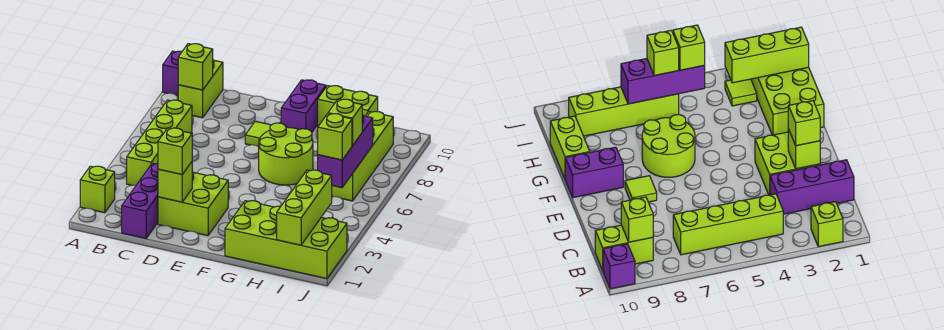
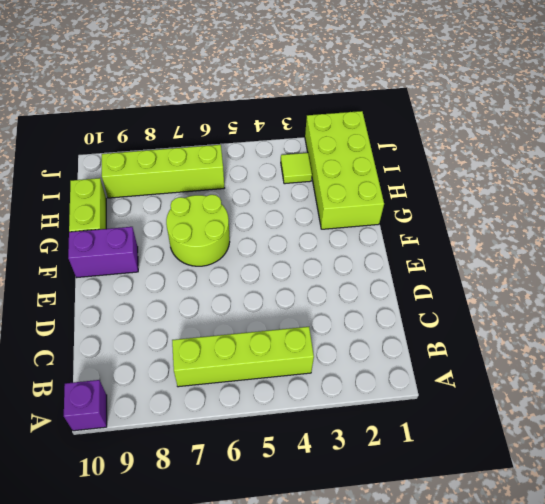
none -> lime 1x1 brick [80,166,115,213]
none -> lime 1x2 brick [178,60,223,118]
none -> purple 1x3 brick [122,163,158,238]

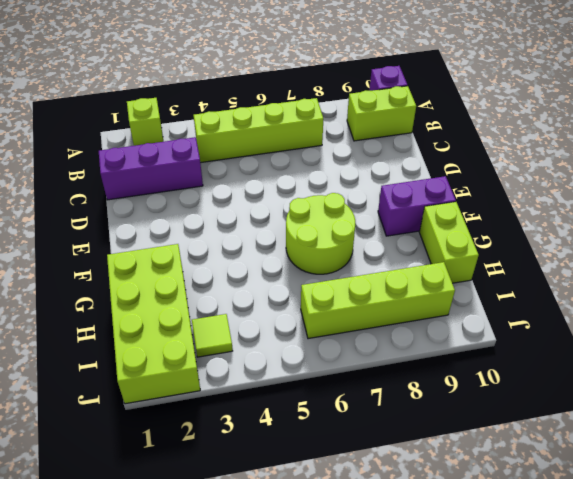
none -> lime 2x2 brick [158,172,228,235]
none -> lime 1x1 tile [245,121,271,147]
none -> lime 1x1 brick [178,44,213,90]

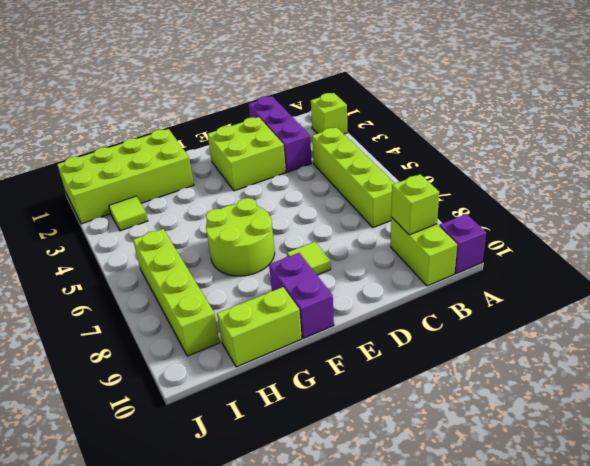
none -> lime 1x1 brick [158,162,192,202]
none -> lime 1x3 brick [277,170,332,245]
none -> purple 1x3 brick [318,115,373,188]

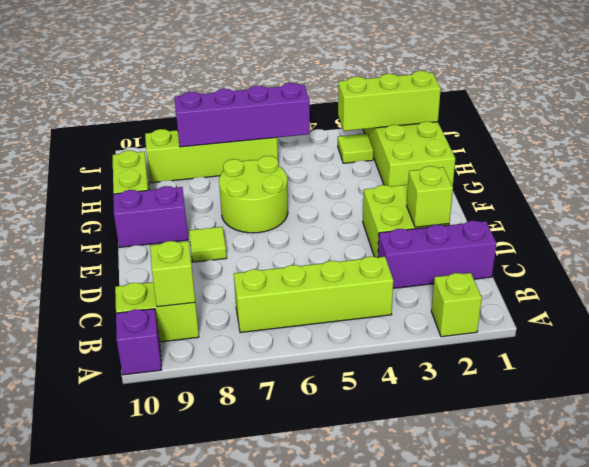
purple 1x4 brick [174,83,310,147] -> purple 1x3 brick [318,115,373,188]
none -> lime 1x1 brick [158,128,192,174]
none -> lime 1x1 brick [318,114,352,160]
none -> lime 1x1 brick [328,99,362,146]

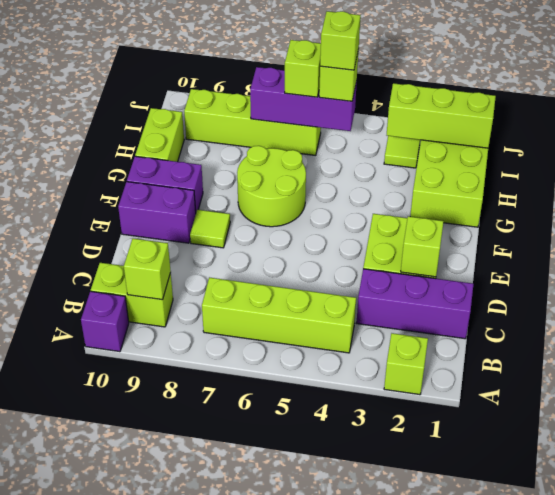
purple 1x2 brick [118,182,196,243] -> none
lime 1x1 brick [320,11,361,70] -> lime 1x1 brick moved to [158,128,192,174]

